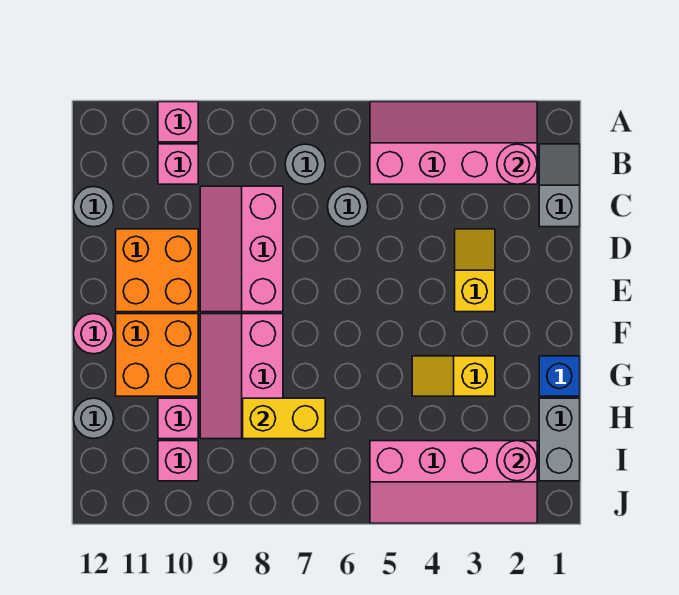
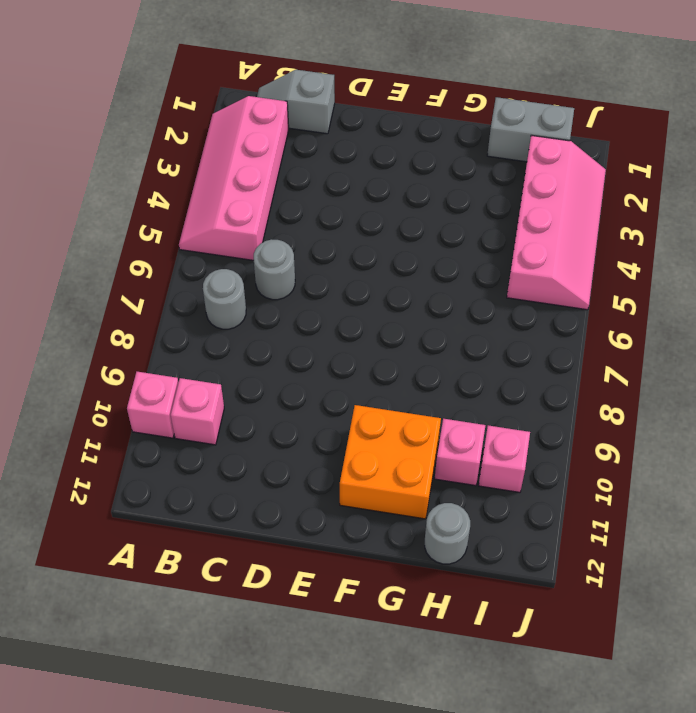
none -> pink 2x3 slope [200,186,283,312]
none -> grey 1x1 round brick [73,187,114,227]
none -> yellow 1x2 slope [455,229,495,312]

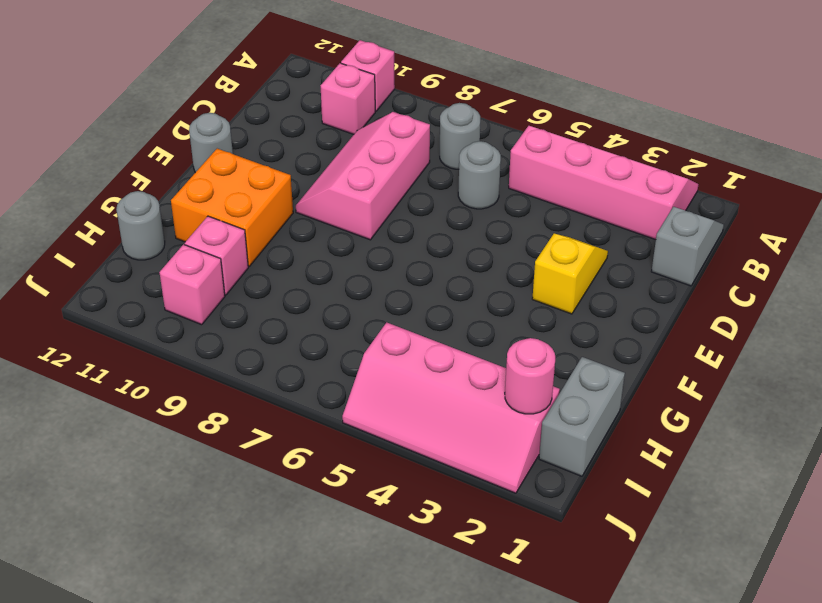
grey 1x1 round brick [189,113,233,172] -> grey 1x1 round brick moved to [73,187,114,227]
none -> orange 2x2 brick [116,229,198,312]
none -> pink 2x3 slope [200,314,283,439]
none -> pink 1x1 round brick [73,314,114,354]

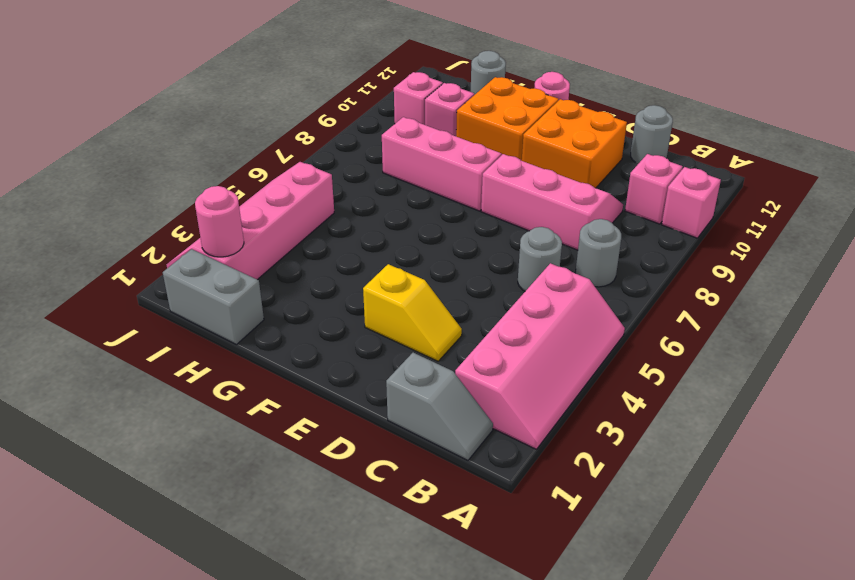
none -> blue 1x1 brick [539,356,580,396]
none -> yellow 1x2 slope [412,356,495,396]
none -> pink 1x1 round brick [497,144,537,184]

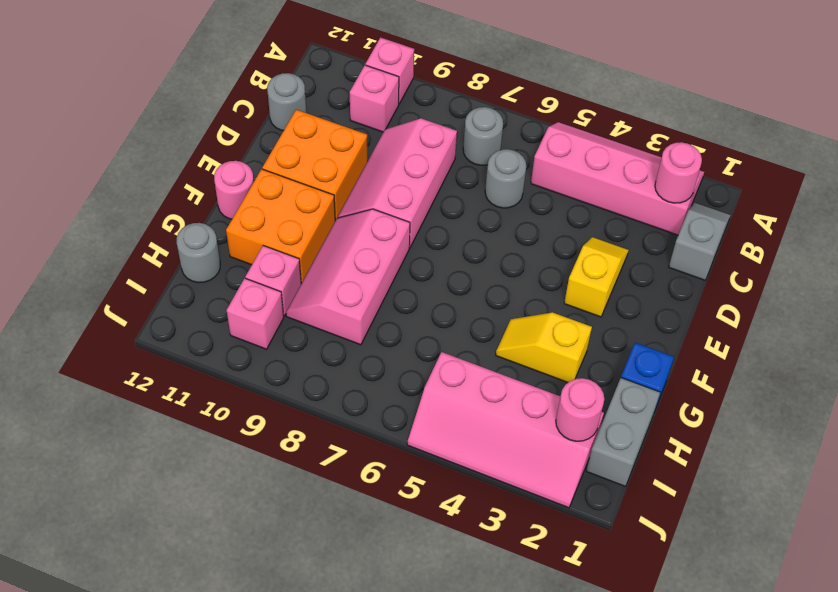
none -> yellow 1x2 brick [243,398,325,439]

